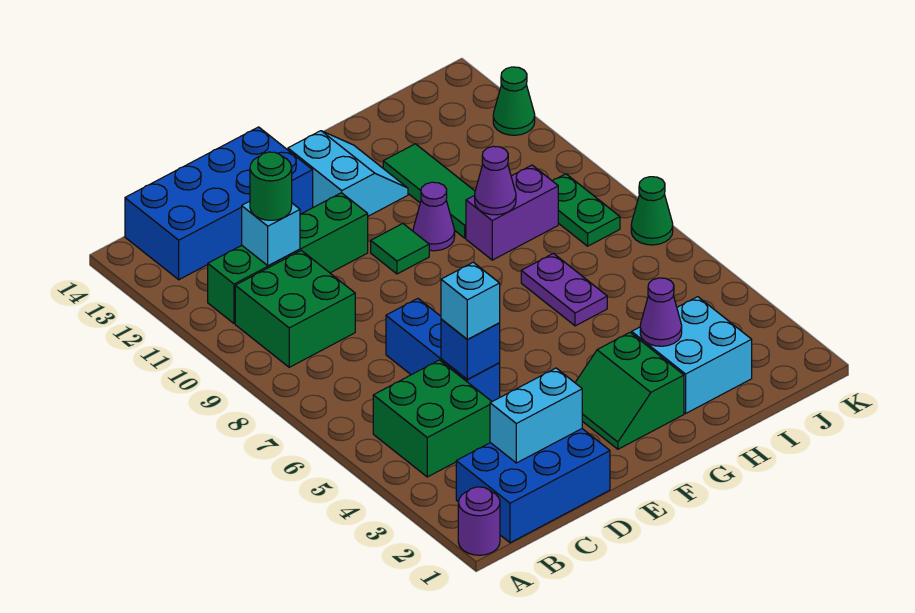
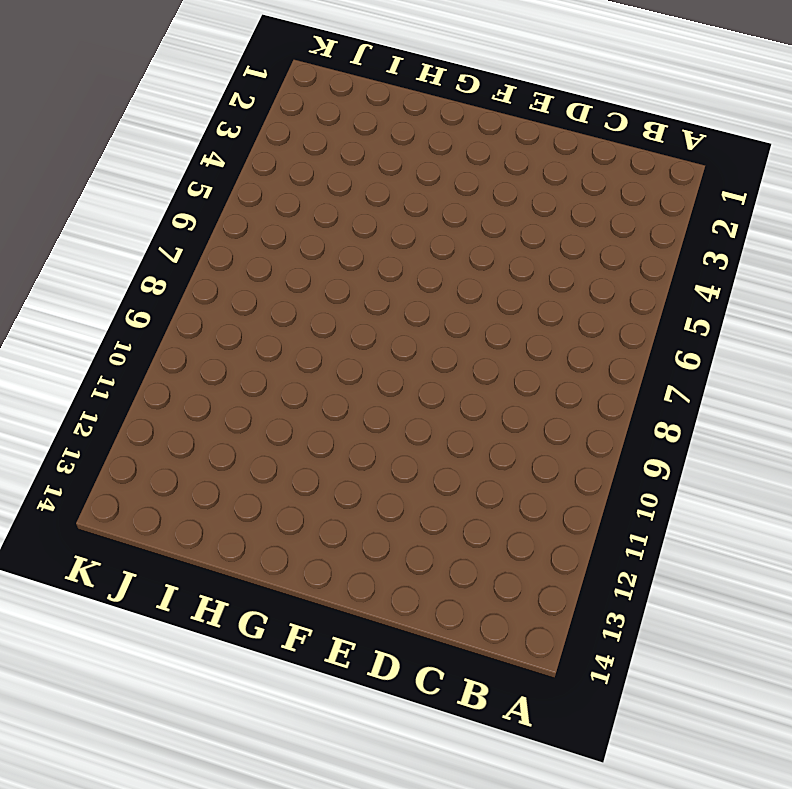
none -> purple 1x1 round brick [458,487,500,555]
none -> blue 2x3 brick [456,429,610,543]
none -> green 2x2 brick [373,360,492,477]

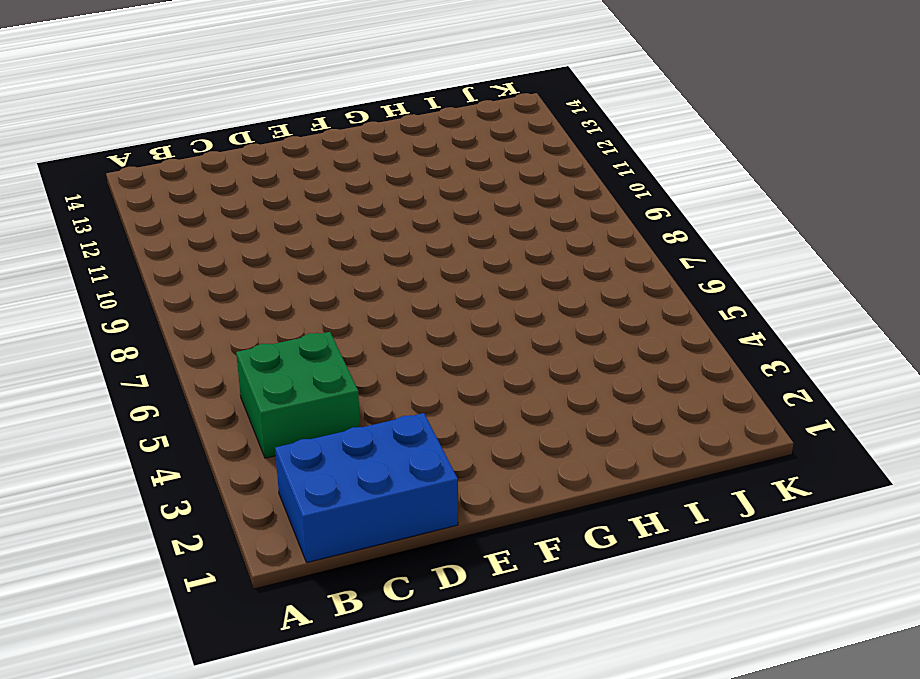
none -> purple 1x1 round brick [458,487,500,555]
none -> green 2x2 brick [235,250,355,367]
none -> green 1x4 brick [208,193,368,323]

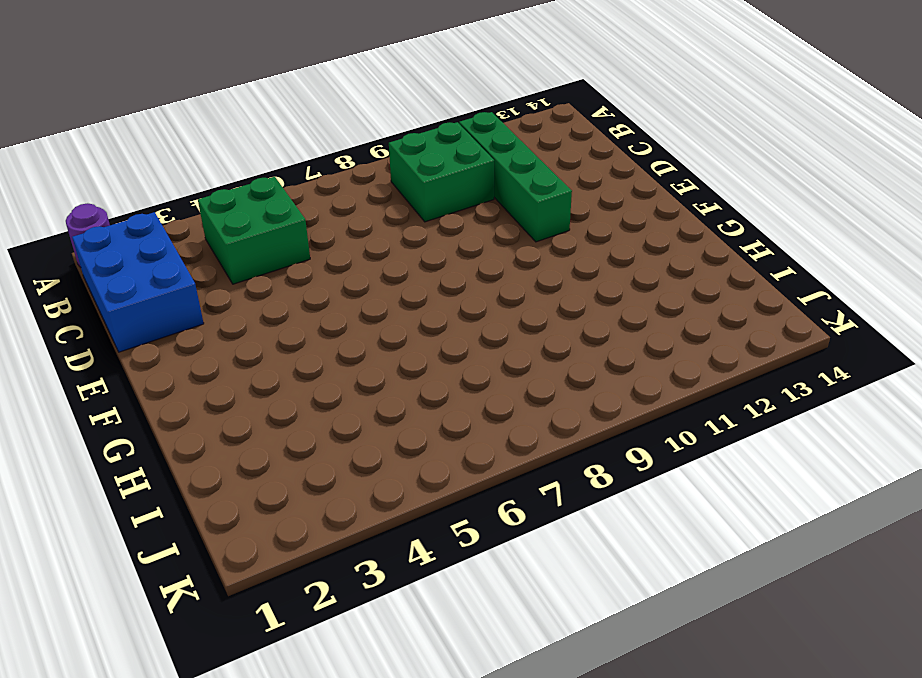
none -> blue 2x4 brick [125,127,313,280]
none -> blue 1x3 brick [386,299,500,402]
none -> green 2x2 slope [575,333,684,449]

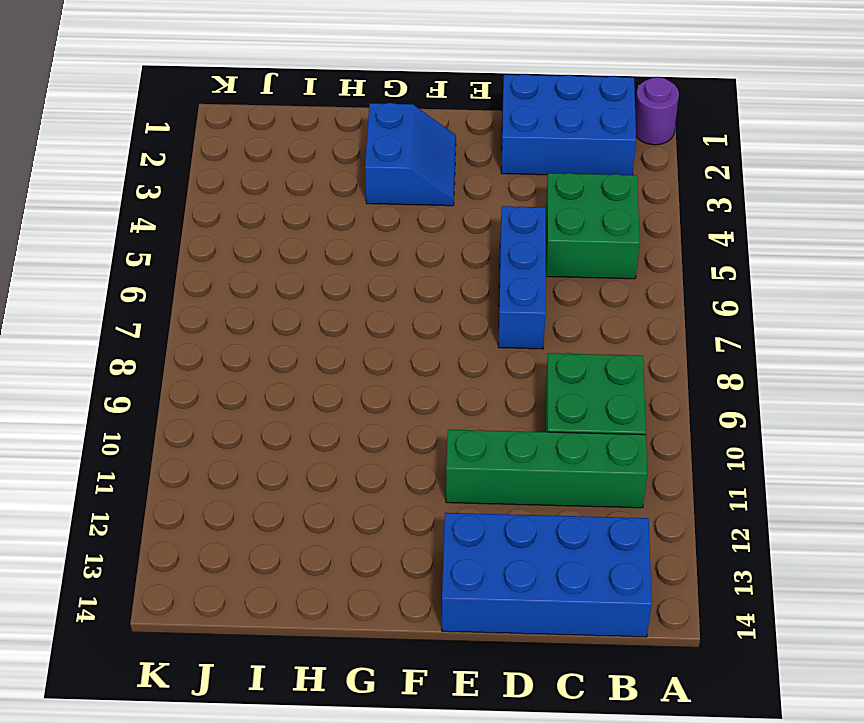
blue 2x2 slope [365,103,456,206] -> green 2x2 slope [575,333,684,449]
none -> green 1x1 tile [371,223,429,274]
none -> cyan 2x2 slope [288,131,408,216]
none -> purple 1x1 cone [413,182,455,251]

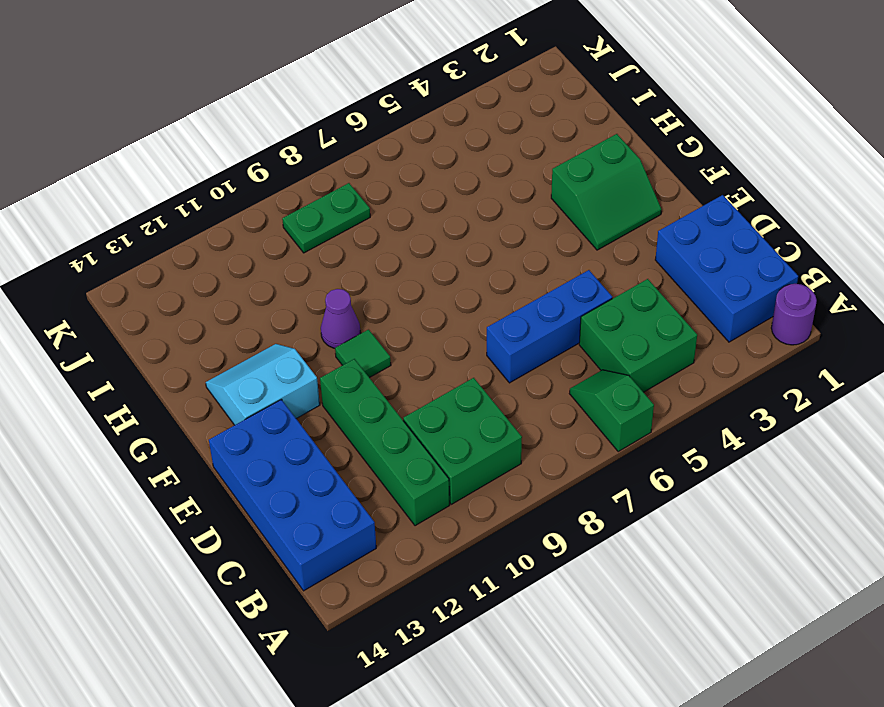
green 1x2 slope [570,370,654,451] -> none
none -> cyan 2x2 brick [632,297,752,413]
none -> purple 1x2 plate [521,253,607,326]
none -> purple 1x2 brick [466,165,558,260]

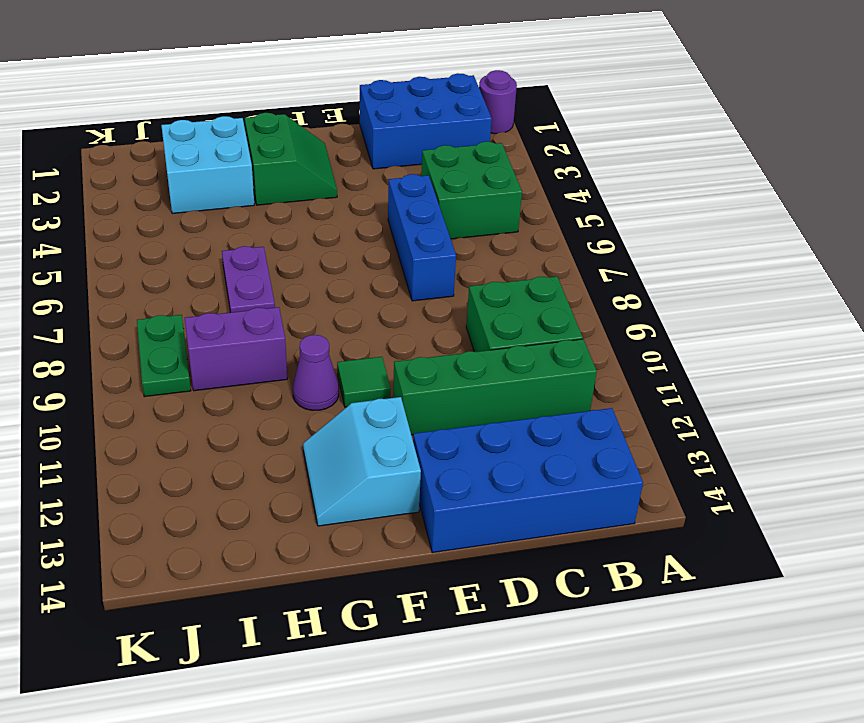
none -> green 1x3 tile [383,144,475,238]
none -> green 1x1 cone [631,177,673,245]
none -> green 1x1 cone [493,67,535,135]

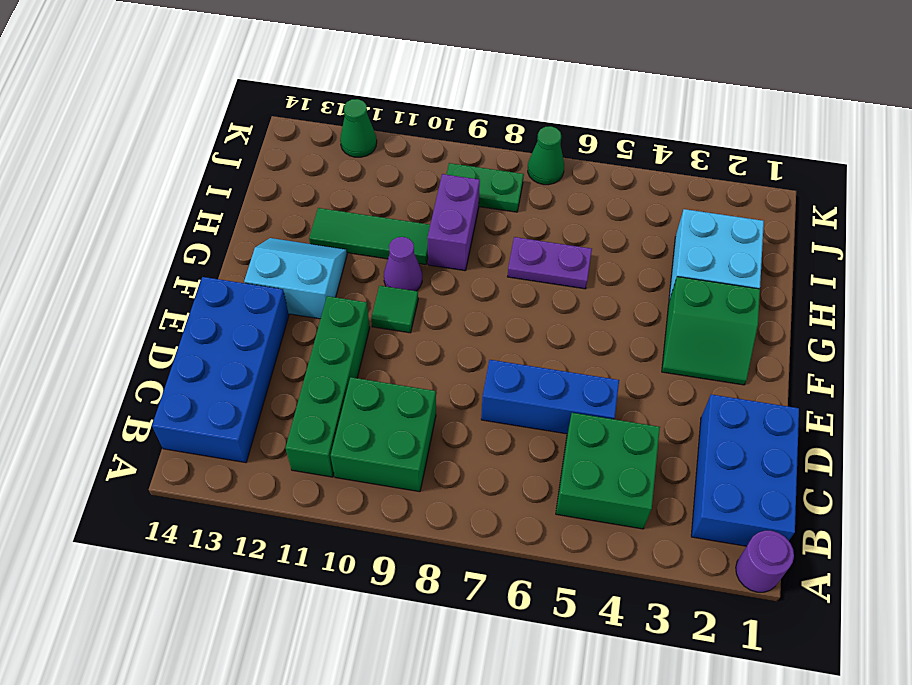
none -> cyan 1x2 brick [490,368,582,463]
none -> cyan 1x1 brick [242,201,300,266]
none -> blue 1x1 brick [441,319,500,379]

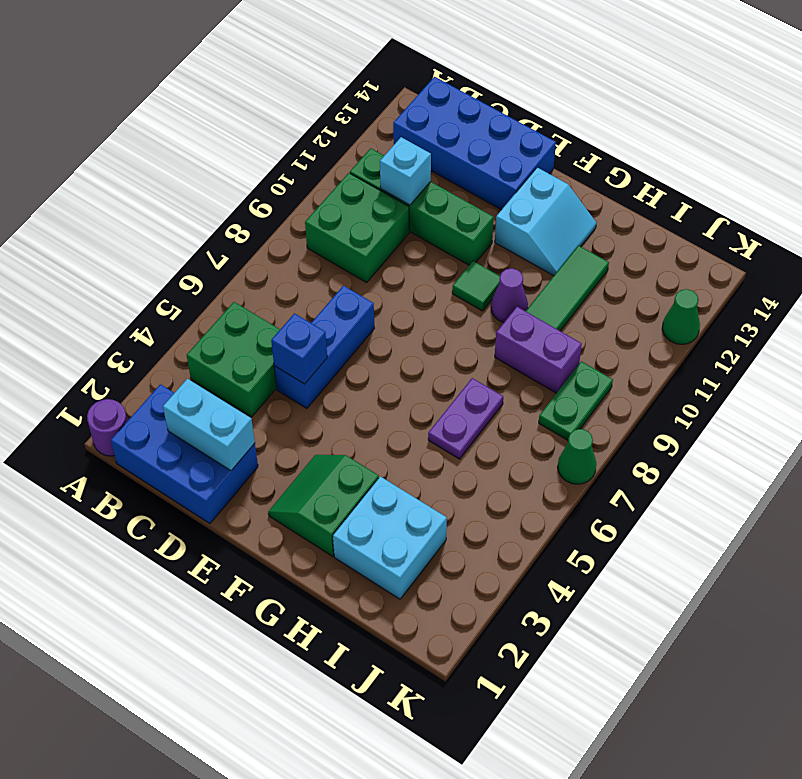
none -> purple 1x1 cone [640,278,682,346]
none -> purple 1x1 cone [475,146,516,215]
none -> green 1x1 round brick [250,152,292,220]

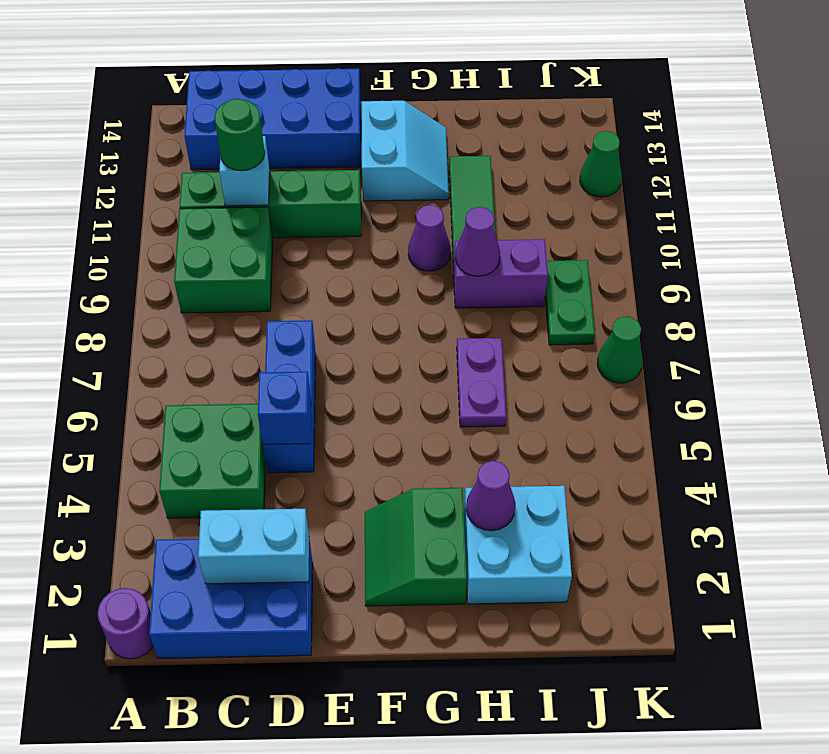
none -> green 1x1 tile [371,223,429,274]
none -> cyan 1x1 brick [441,262,500,339]

